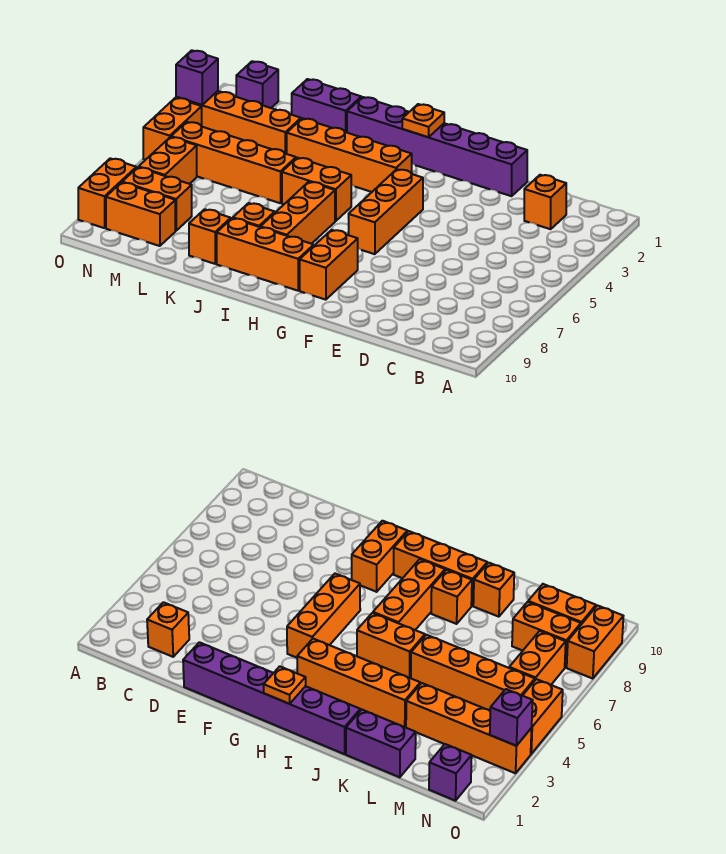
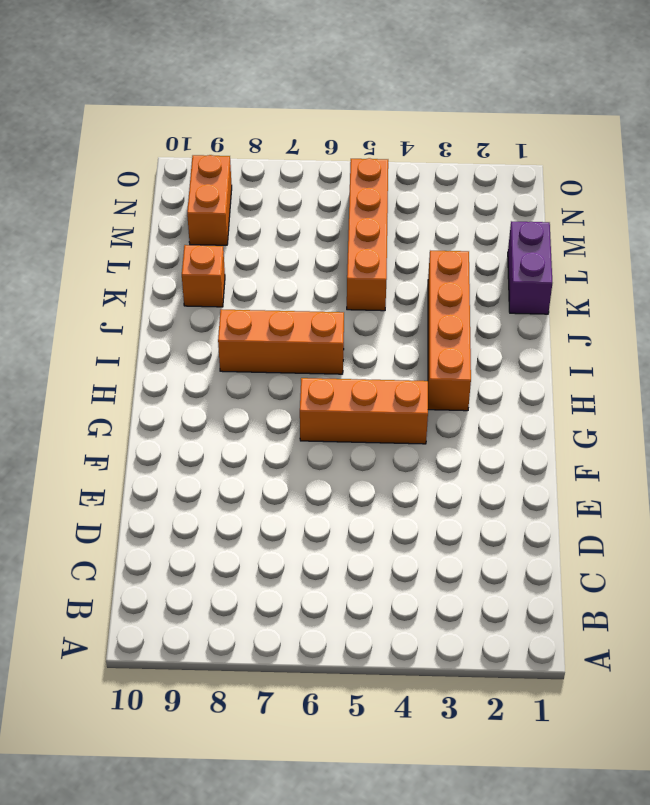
none -> orange 1x1 brick [524,175,566,229]
none -> purple 1x6 brick [347,97,527,196]
none -> orange 1x2 brick [300,230,358,300]

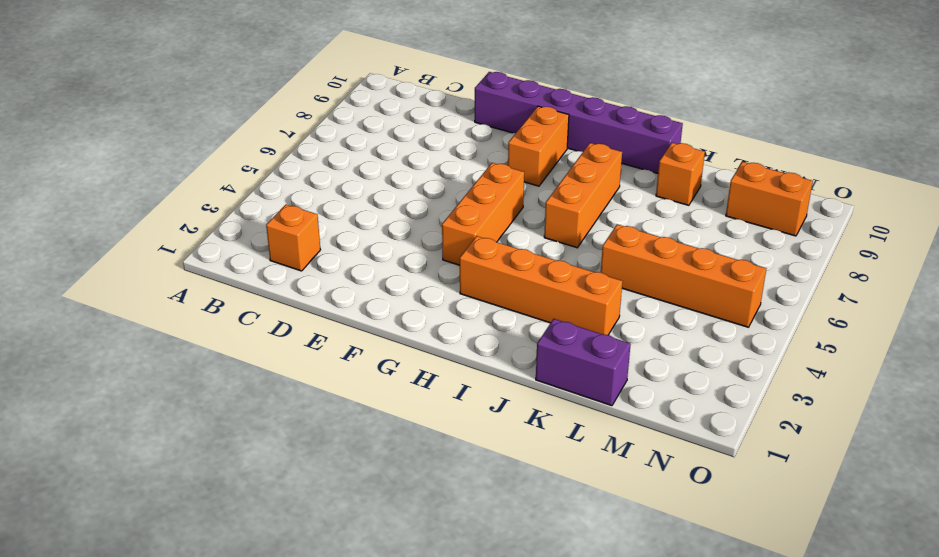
purple 1x6 brick [475,72,683,173] -> purple 1x6 brick moved to [347,97,527,196]
none -> orange 1x3 brick [217,218,314,291]
none -> orange 1x2 brick [282,158,351,221]
none -> orange 1x1 brick [233,203,275,227]

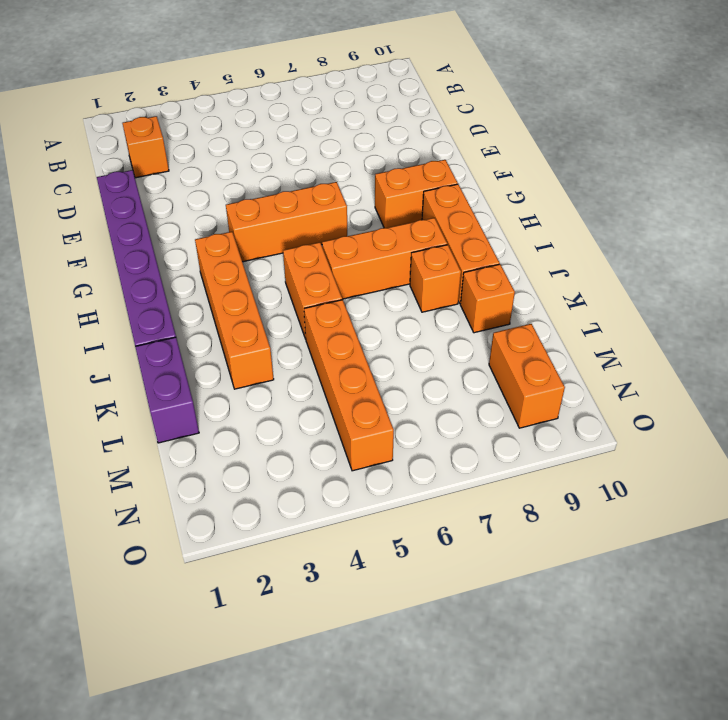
none -> orange 1x4 brick [176,91,301,154]
none -> orange 1x2 brick [122,167,192,231]
none -> purple 1x1 brick [236,61,278,108]

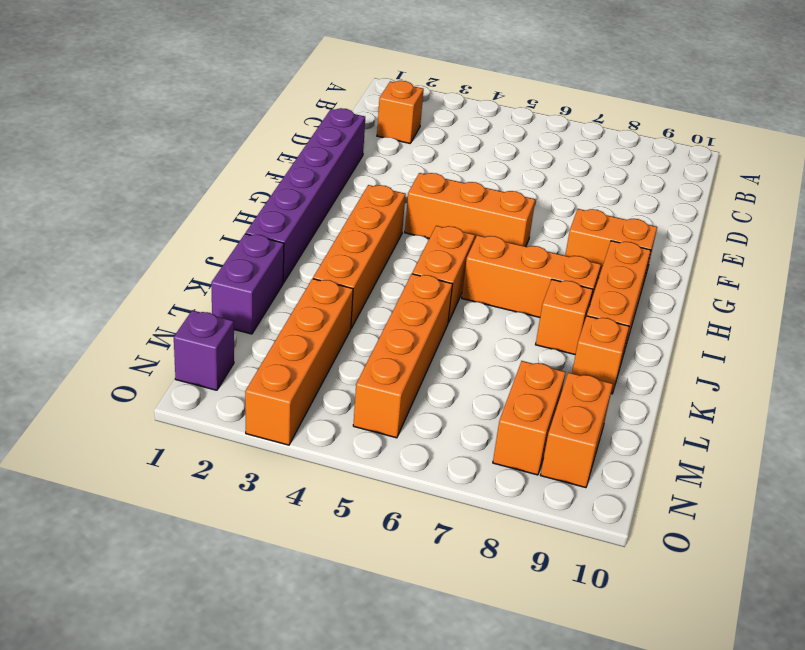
none -> orange 1x2 brick [139,137,197,184]
none -> orange 1x2 brick [143,98,202,160]
none -> orange 1x2 brick [78,158,136,228]

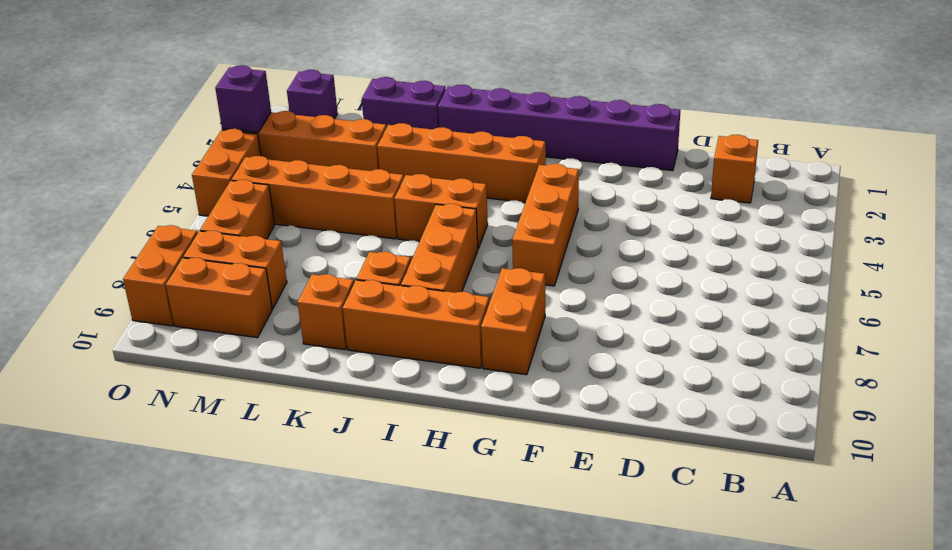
none -> orange 1x1 plate [402,104,444,137]

